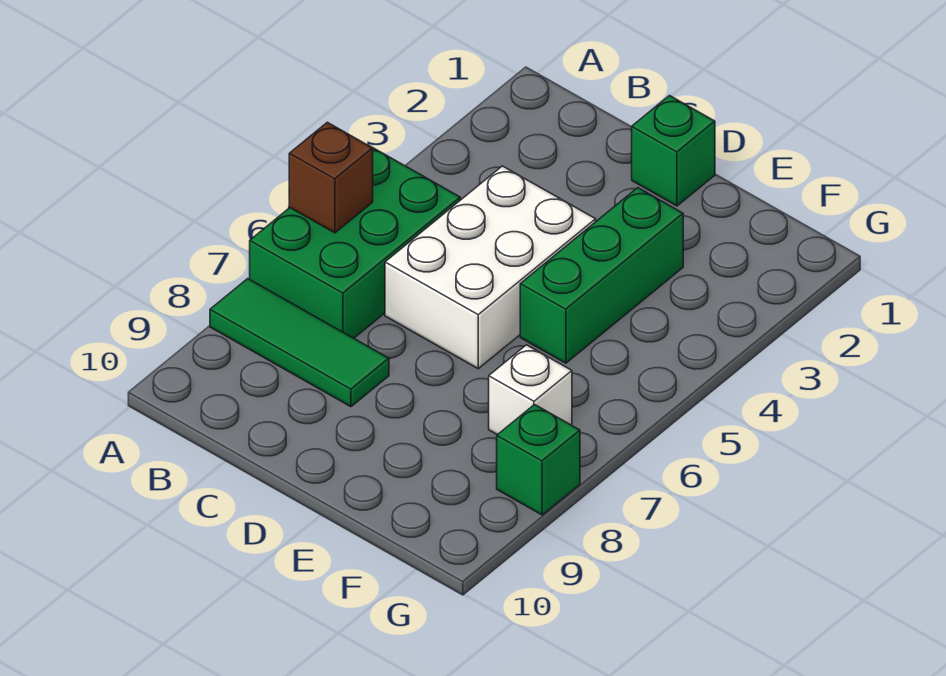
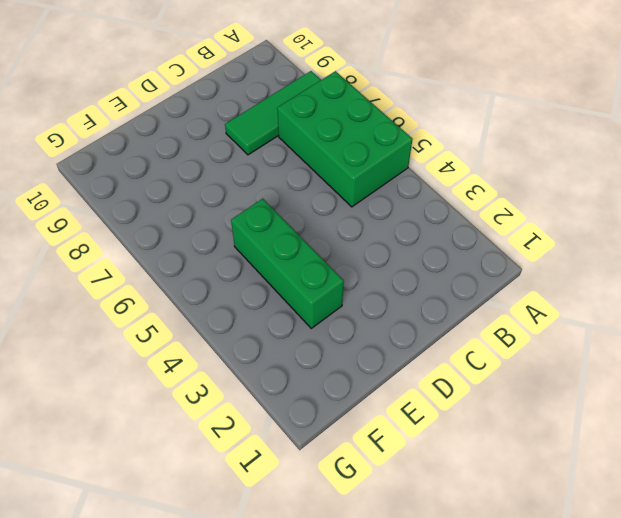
none -> white 2x3 brick [385,166,596,369]
none -> green 1x1 brick [632,96,715,206]

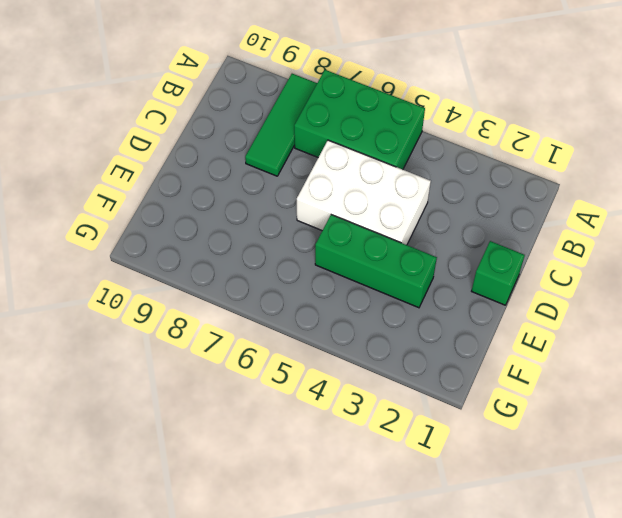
none -> white 1x1 brick [489,345,572,435]
none -> green 1x1 brick [497,405,580,515]

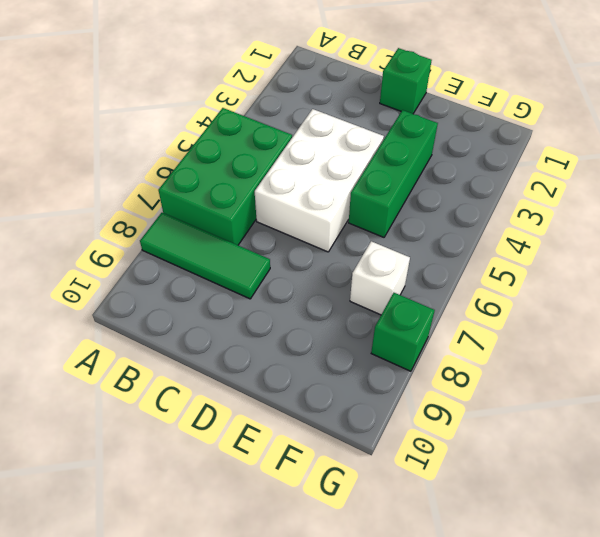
none -> brown 1x1 brick [289,122,373,233]

